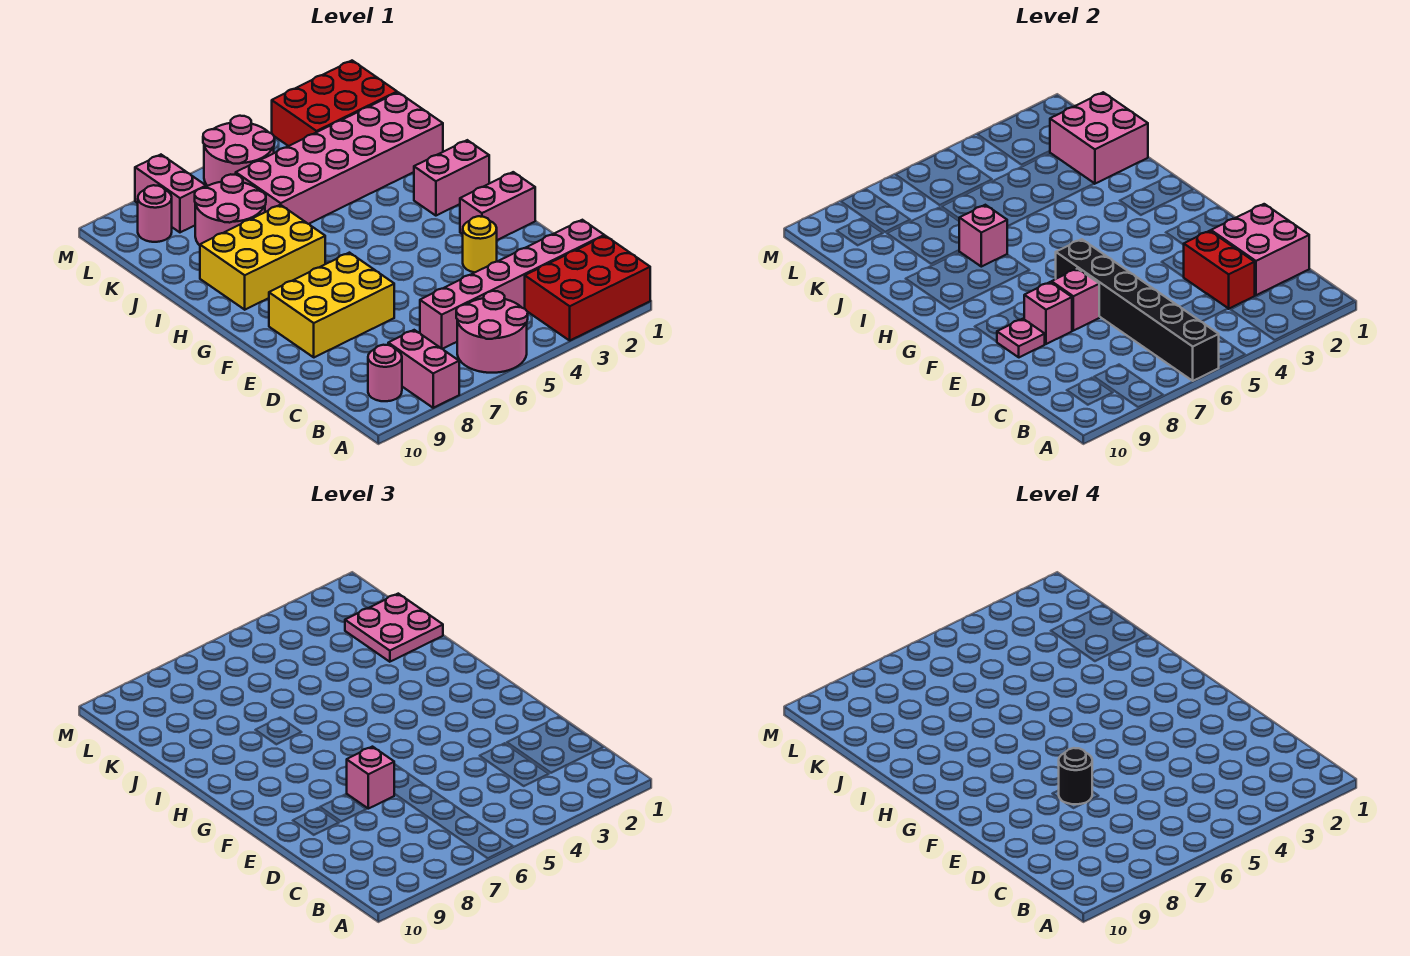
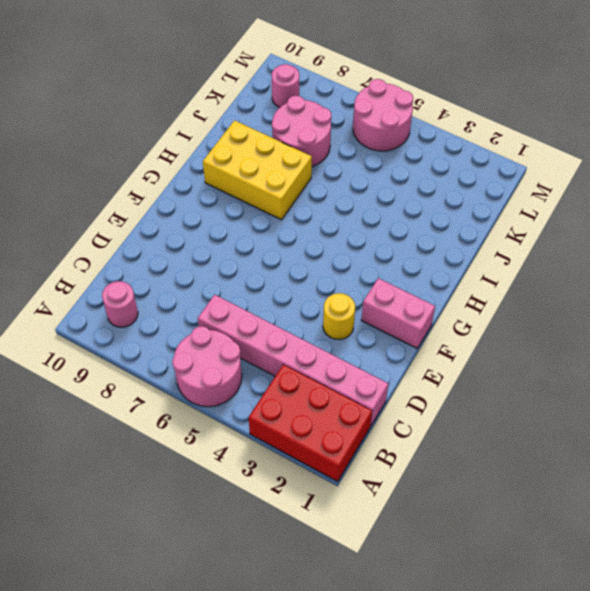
none -> pink 1x2 brick [388,330,459,408]
none -> yellow 2x3 brick [269,253,394,357]
none -> pink 1x2 brick [414,140,489,216]

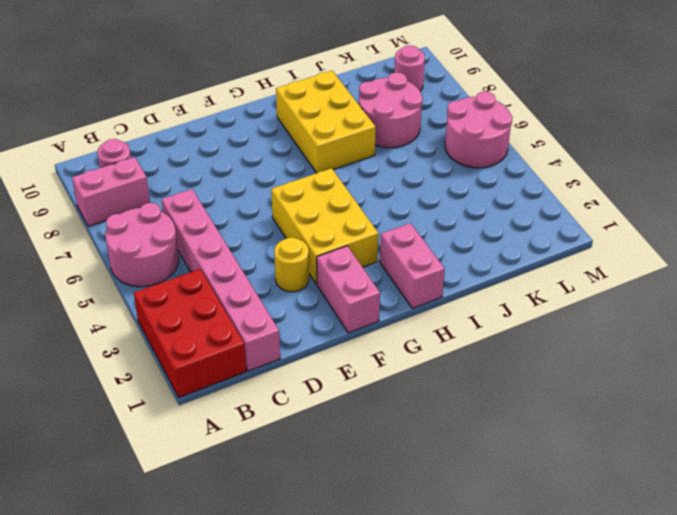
yellow 2x3 brick [271,168,379,284] -> yellow 2x3 brick moved to [269,253,394,357]
none -> pink 2x6 brick [236,92,443,224]
none -> red 2x3 brick [272,61,397,146]
none -> pink 1x2 brick [135,155,206,232]

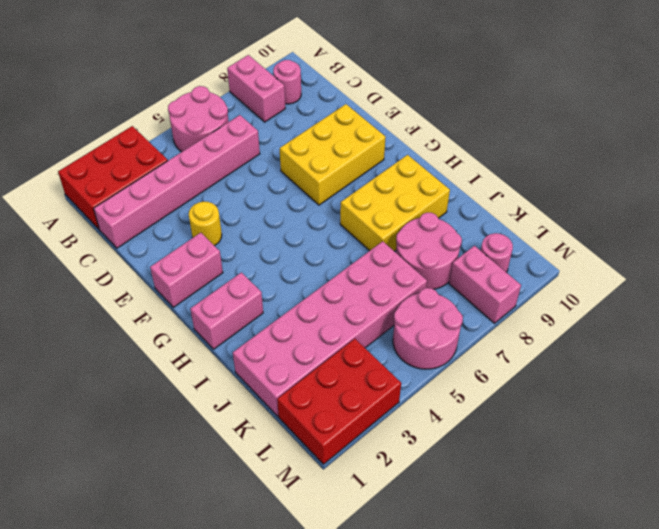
none -> black 1x6 brick [1056,239,1219,381]
none -> pink 2x2 brick [1211,204,1309,295]
none -> red 1x2 brick [1184,231,1255,309]

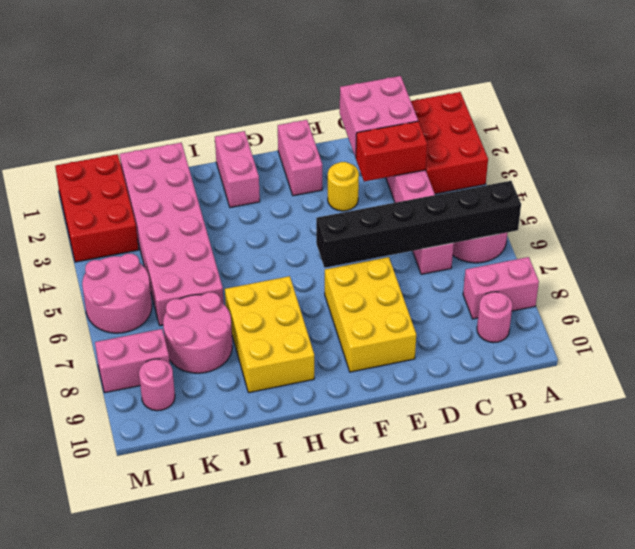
none -> pink 1x1 brick [1052,269,1099,331]
none -> pink 1x1 brick [1024,282,1072,344]
none -> pink 1x1 plate [997,319,1045,357]

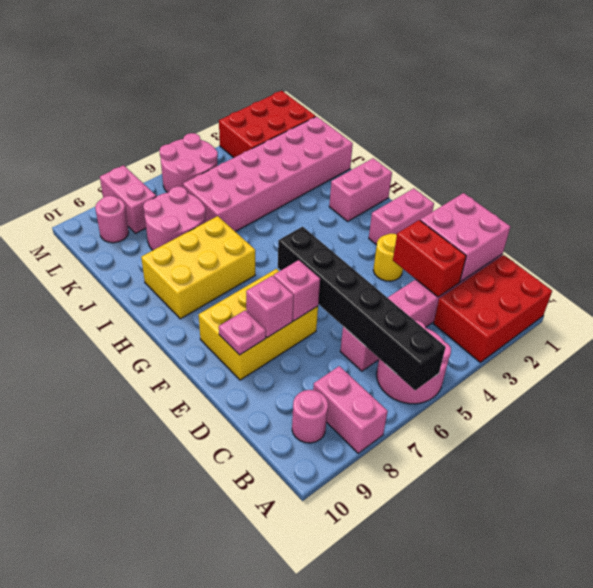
none -> pink 1x1 brick [959,205,1007,267]
none -> pink 2x2 brick [1050,92,1148,184]
none -> pink 1x1 brick [347,747,394,809]

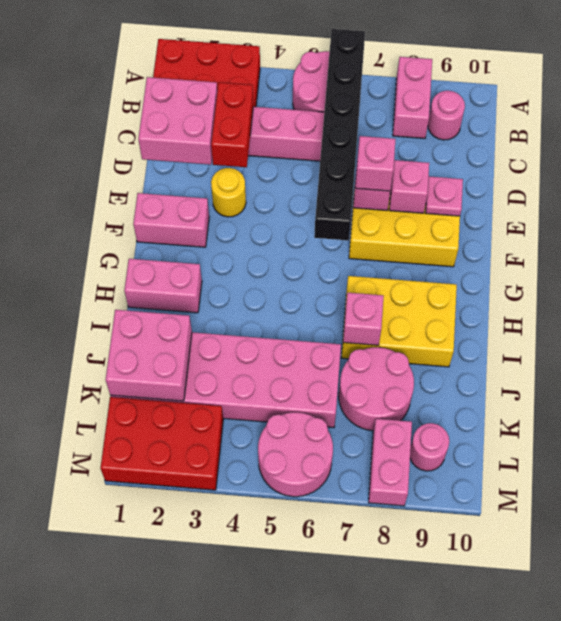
none -> pink 2x2 plate [345,594,443,662]
none -> black 1x1 round brick [1059,748,1092,804]

